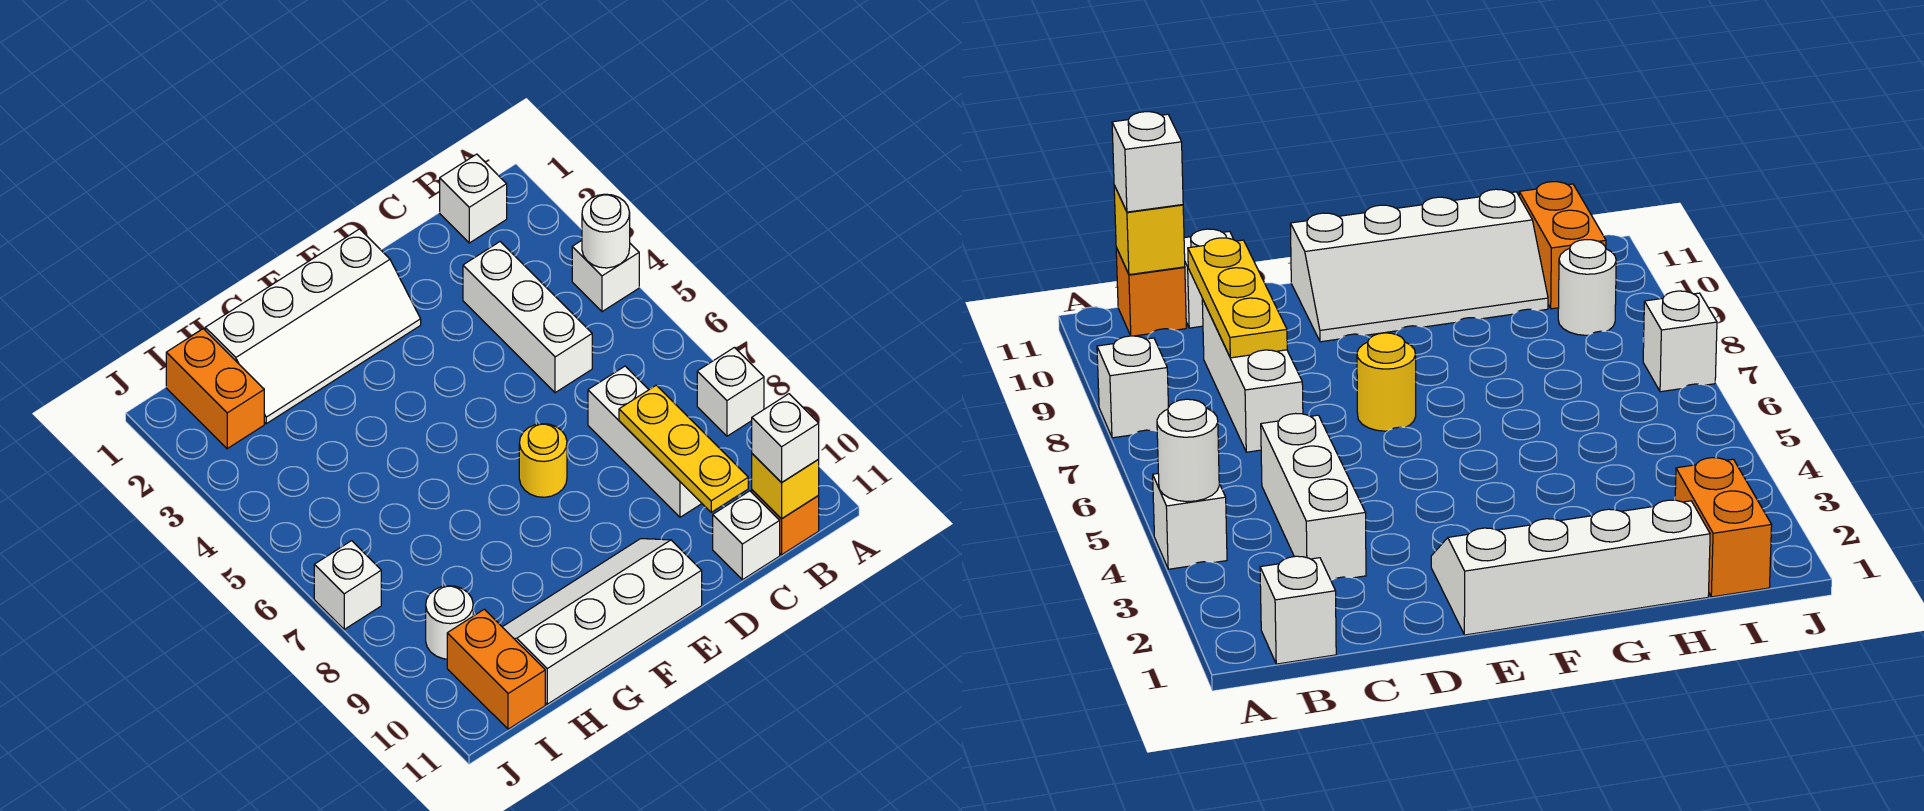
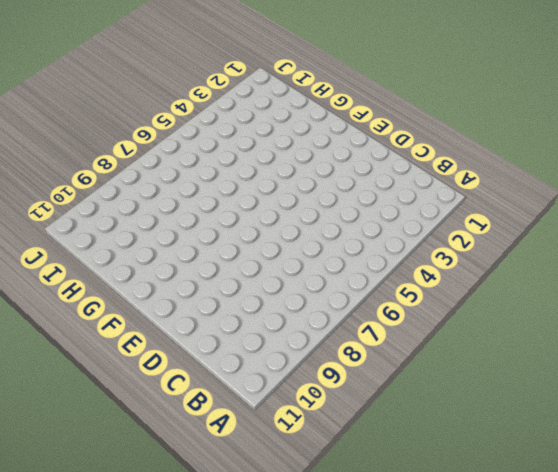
none -> white 1x1 brick [572,241,639,312]
none -> white 1x1 brick [697,347,764,436]
none -> white 1x1 brick [440,154,507,243]

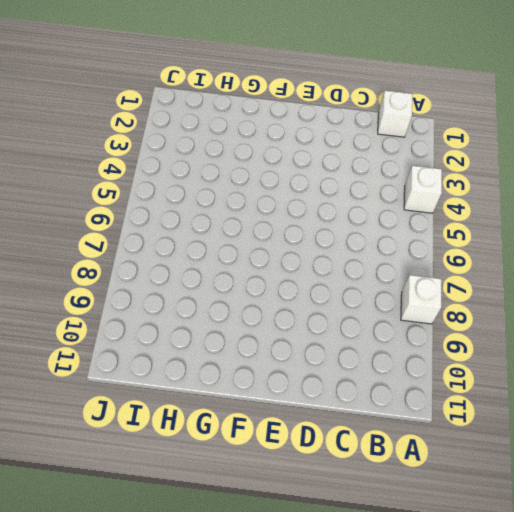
none -> orange 1x1 brick [752,490,819,555]
none -> white 1x3 brick [463,242,592,393]
none -> white 1x3 brick [588,366,702,517]

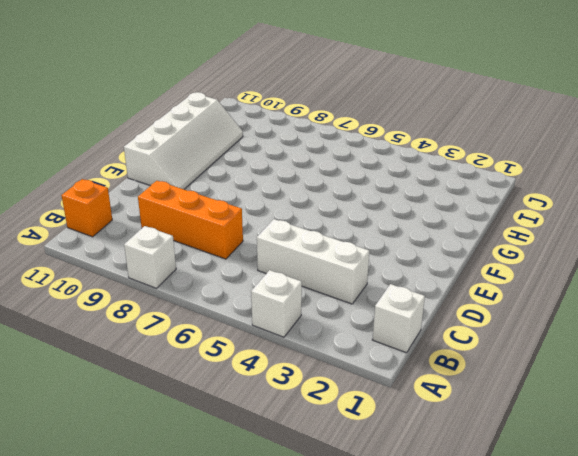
orange 1x3 brick [138,181,243,259] -> white 1x3 brick [588,366,702,517]
none -> white 1x1 brick [713,491,780,580]
none -> white 2x4 slope [205,229,421,424]
none -> yellow 1x1 round brick [519,424,567,497]

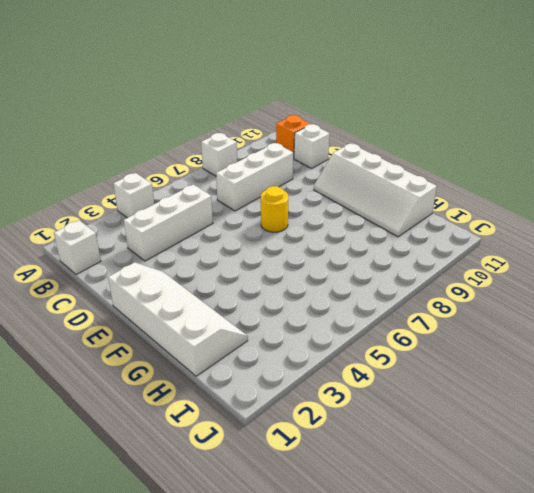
none -> orange 1x2 brick [166,329,264,449]
none -> white 1x1 round brick [426,586,473,659]
none -> orange 1x2 brick [447,609,545,729]

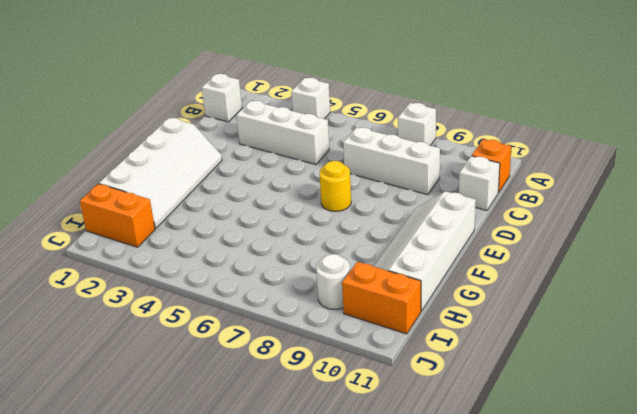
none -> white 1x1 brick [314,541,381,629]
none -> white 1x1 round brick [582,194,630,268]
none -> yellow 1x1 brick [752,454,819,519]

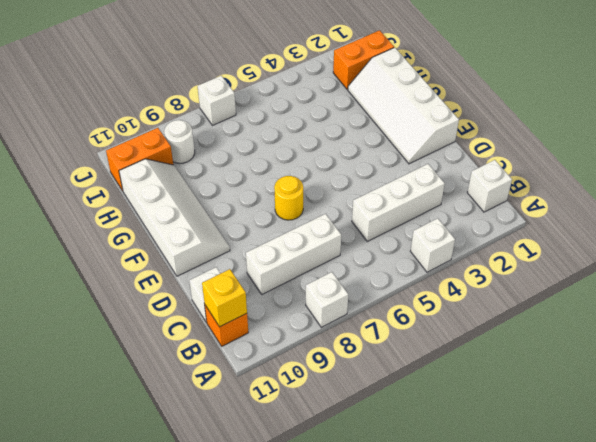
none -> white 1x1 round brick [582,194,630,268]
none -> yellow 1x3 plate [619,385,748,512]
none -> white 1x1 brick [752,394,819,483]

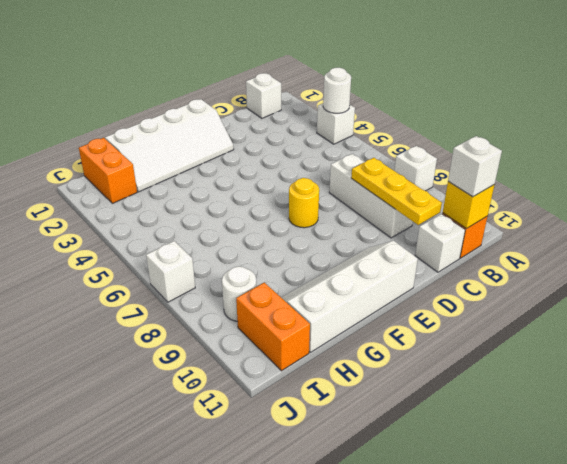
none -> white 1x3 brick [463,242,592,393]

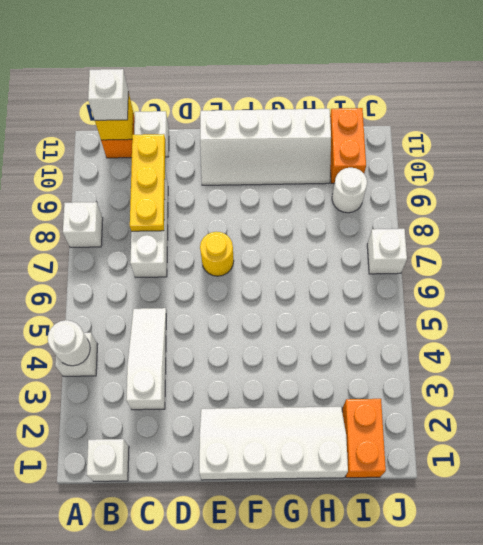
white 1x3 slope [126,308,166,410] -> white 1x3 brick [463,242,592,393]

